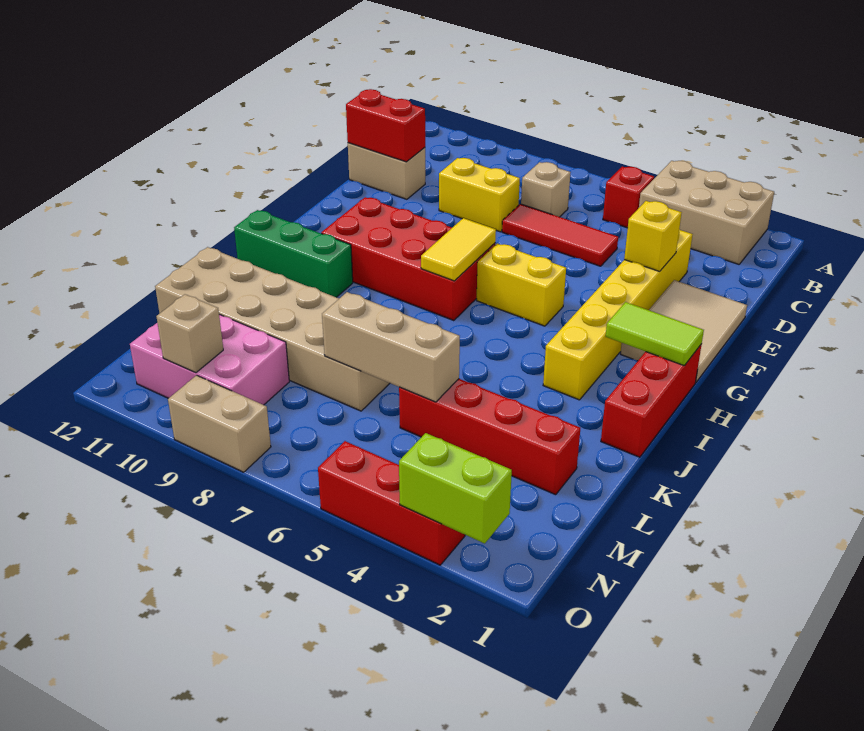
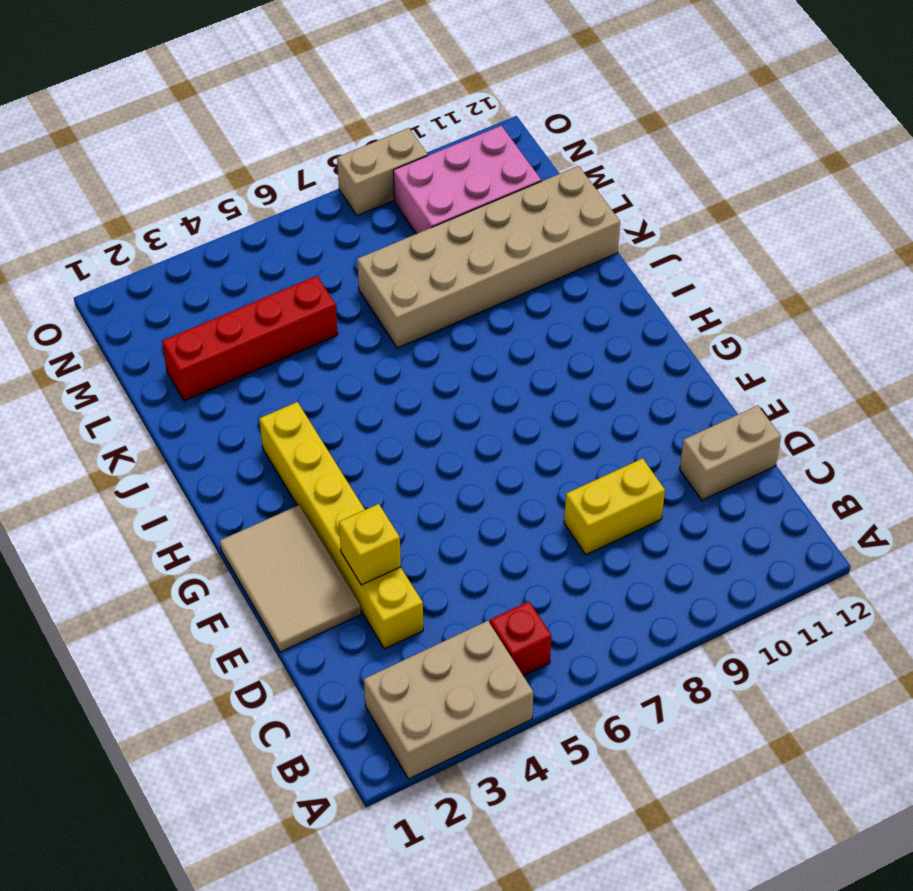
none -> tan 1x1 brick [521,162,571,217]
none -> red 1x3 tile [502,204,618,266]
none -> yellow 1x2 brick [477,243,566,326]

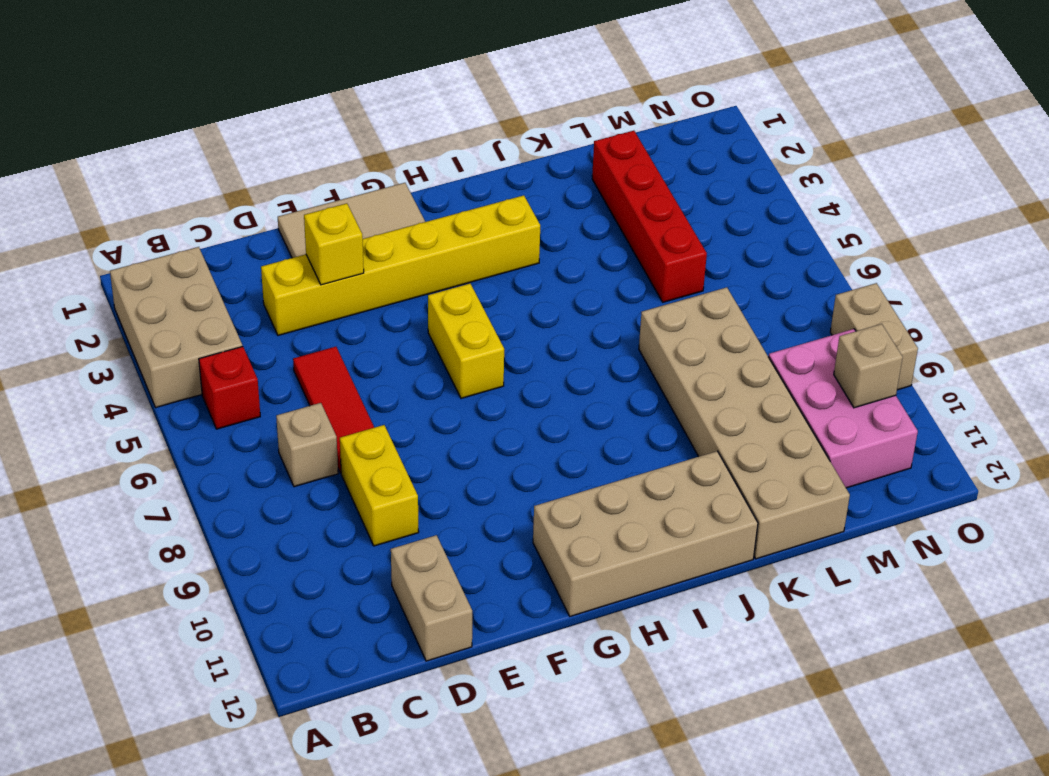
tan 2x4 brick [533,451,758,616] -> green 1x3 brick [234,210,353,297]
none -> red 2x4 brick [321,197,495,321]
none -> red 1x3 brick [601,344,702,457]
none -> red 1x3 brick [318,441,465,565]

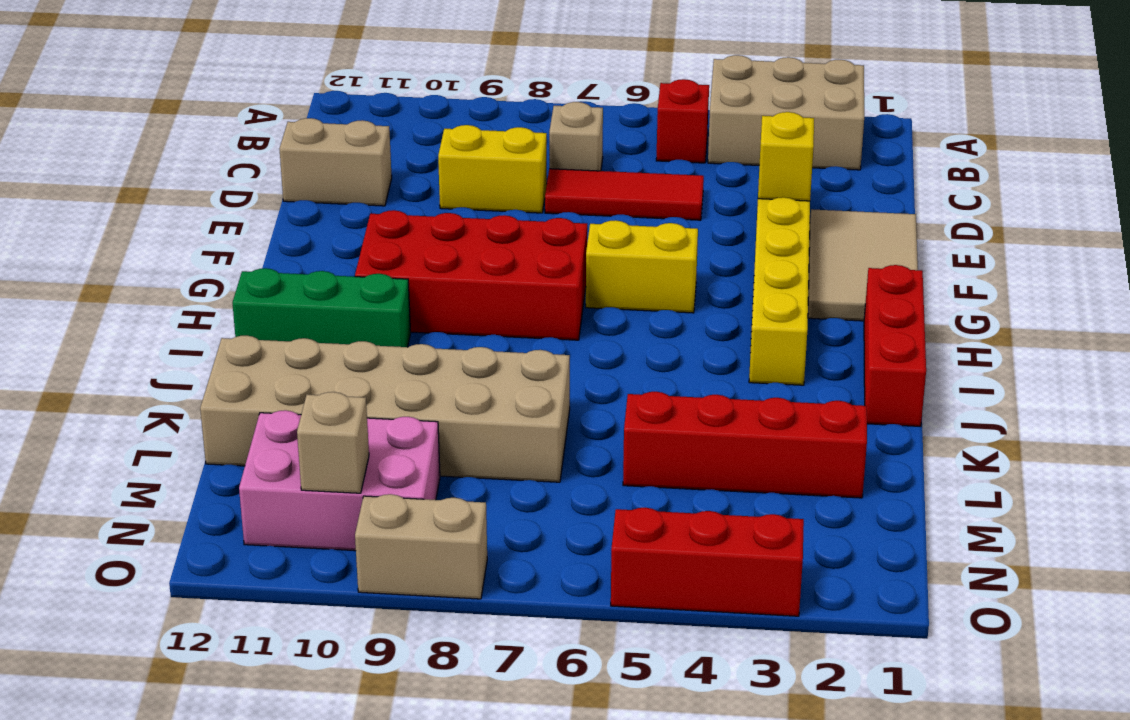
none -> red 1x2 brick [346,89,426,162]
none -> yellow 1x2 tile [421,218,496,281]
none -> lime 1x2 tile [606,302,704,366]

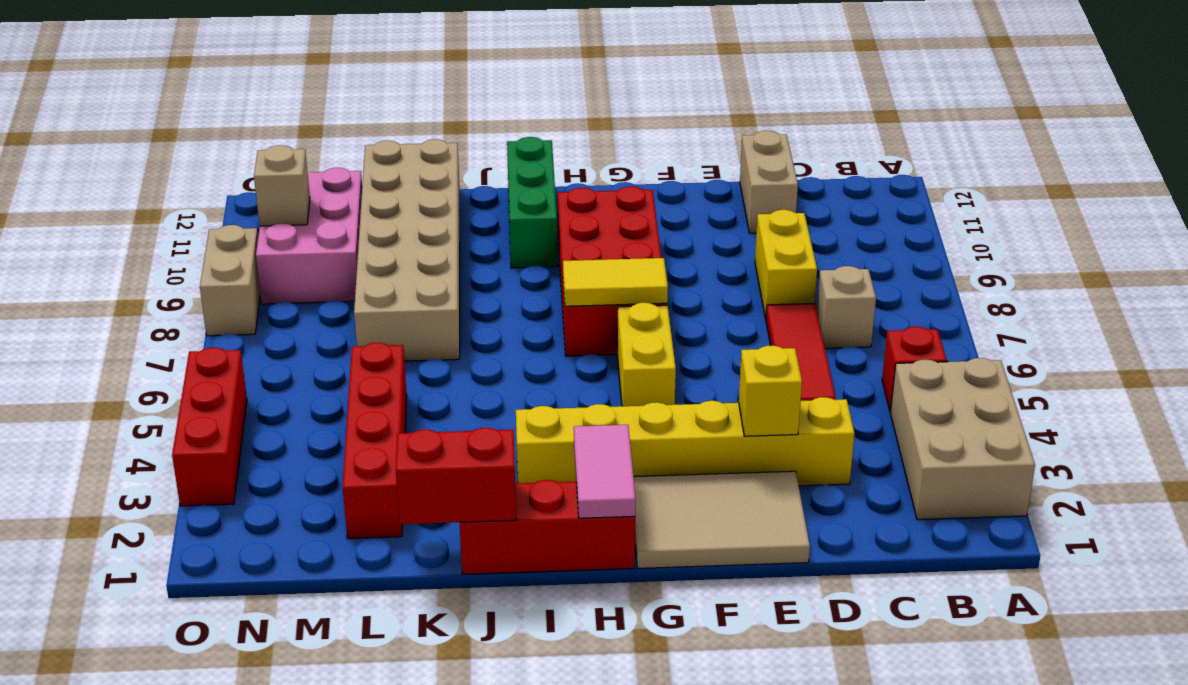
pink 1x2 tile [574,425,636,518] -> lime 1x2 tile [606,302,704,366]
red 1x2 brick [396,428,516,524] -> red 1x2 brick turned to [346,89,426,162]
none -> tan 1x3 brick [322,292,460,402]
none -> lime 1x2 brick [399,433,512,543]

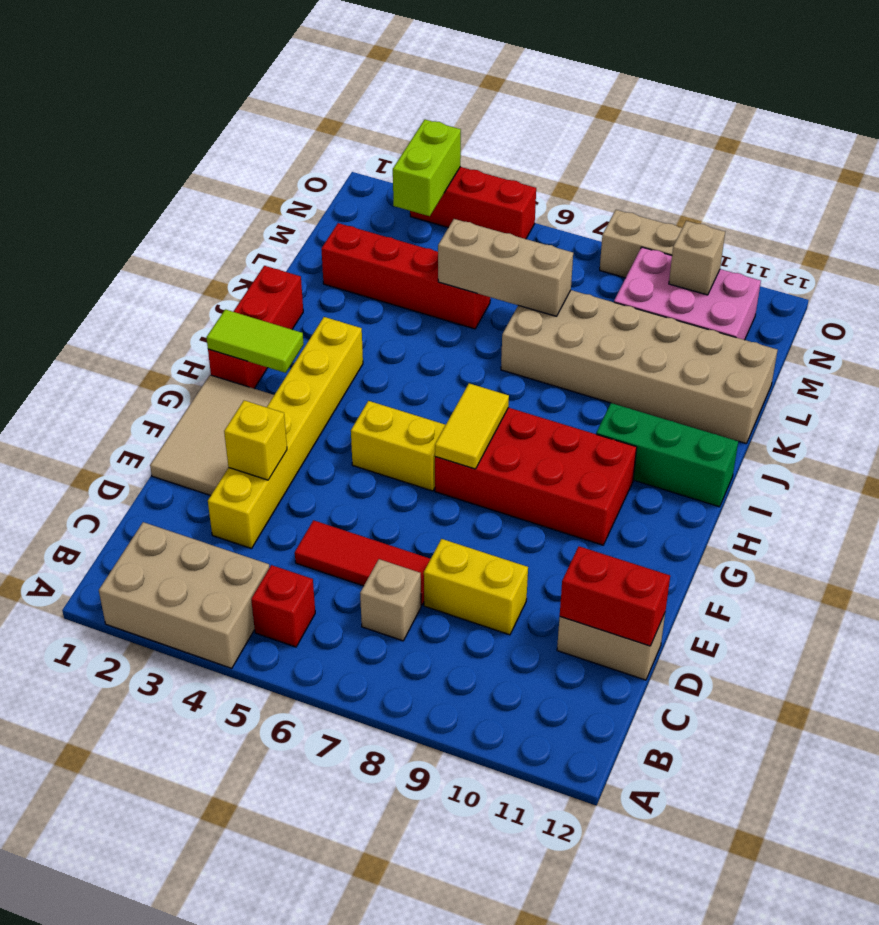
lime 1x2 brick [393,120,461,216] -> lime 1x2 brick turned to [399,433,512,543]

